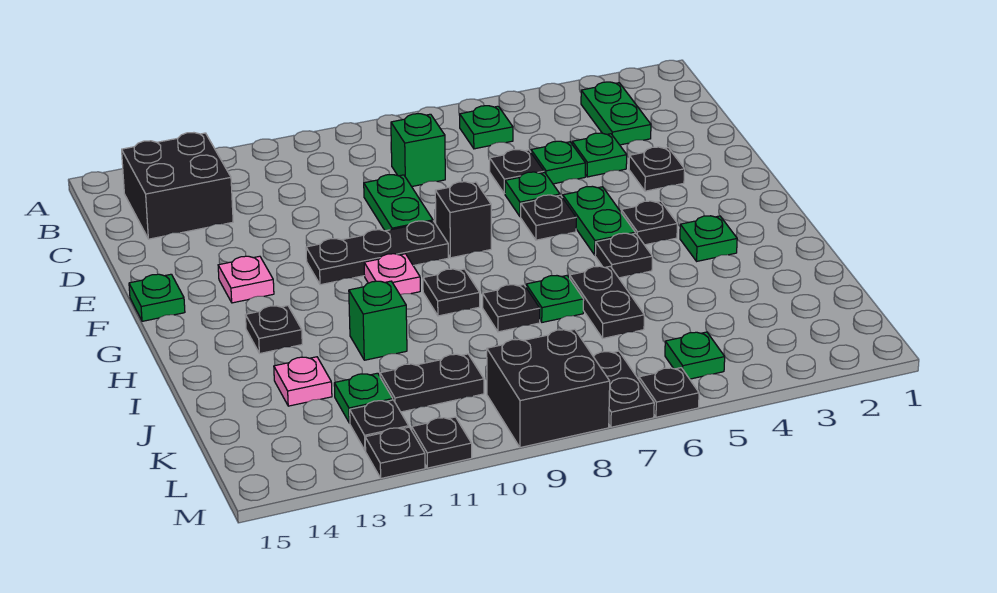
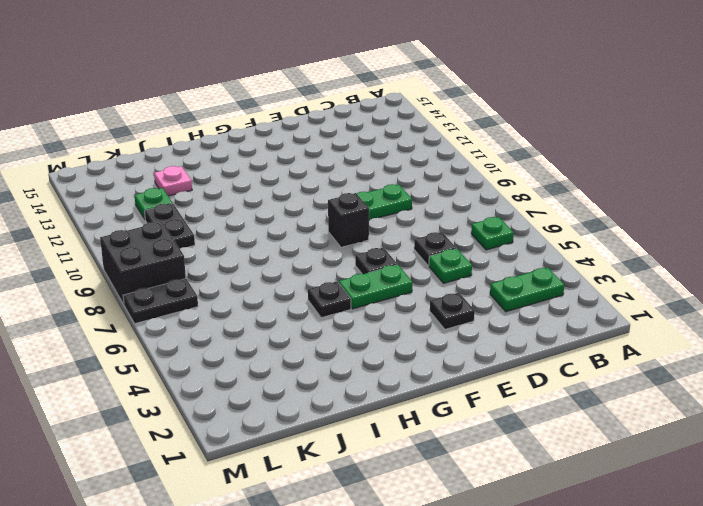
none -> black 2x2 brick [122,133,233,239]
none -> green 1x1 brick [391,114,445,187]
none -> green 1x1 plate [572,133,627,177]
none -> green 1x1 plate [505,172,560,217]

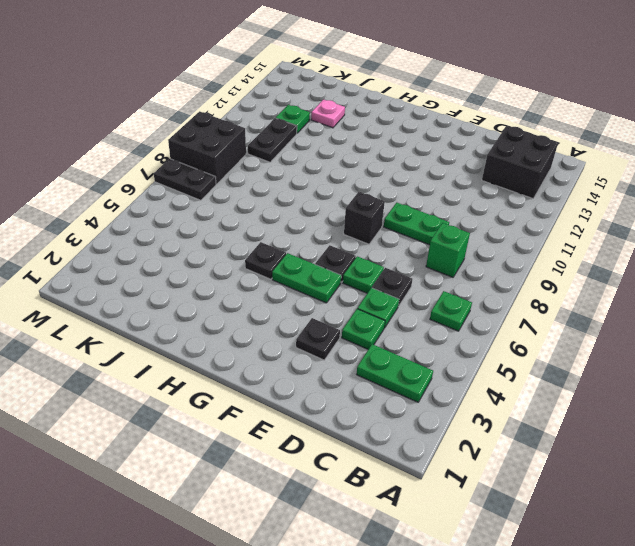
none -> black 1x3 plate [306,221,448,285]
none -> pink 1x1 plate [218,256,274,303]
none -> green 1x1 plate [129,274,185,321]
none -> black 1x1 plate [621,201,677,245]

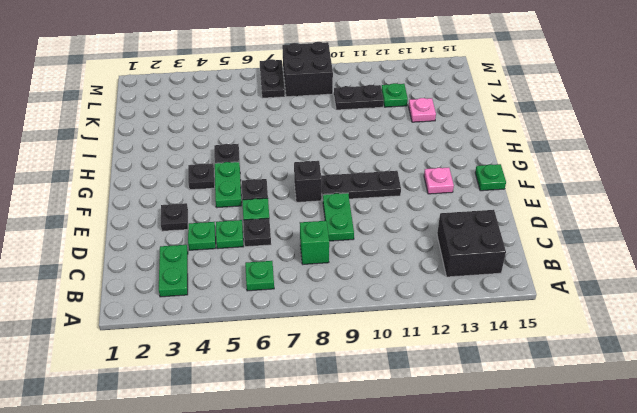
none -> pink 1x1 plate [364,254,420,295]
none -> green 1x1 plate [680,216,737,261]
none -> black 1x1 plate [423,269,480,316]
none -> black 1x1 plate [245,306,302,353]

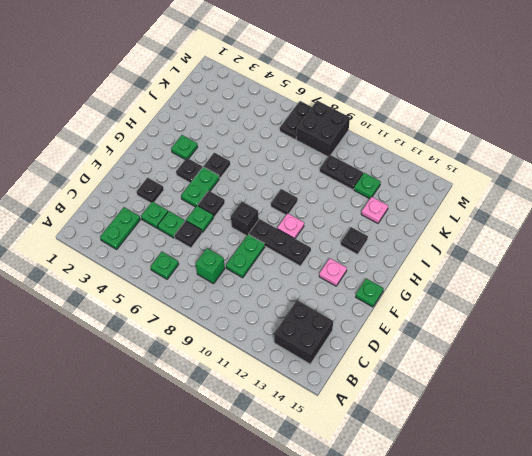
none -> black 1x2 plate [570,266,644,338]
none -> green 1x1 plate [526,276,584,322]
none -> black 1x1 plate [482,285,540,332]
none -> green 1x1 brick [349,281,407,360]

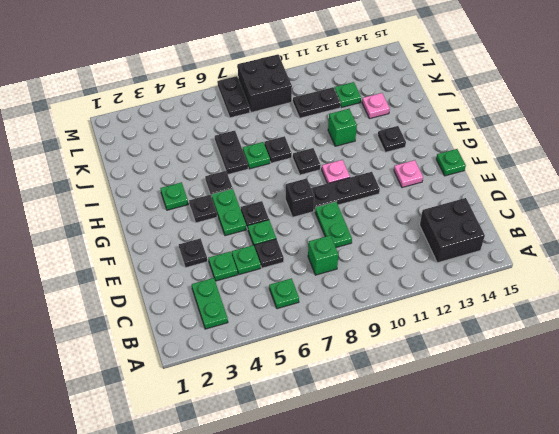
none -> green 1x1 plate [665,332,725,379]
none -> black 1x1 plate [350,400,409,451]
none -> black 1x1 plate [639,368,699,417]
none -> black 1x1 plate [412,417,472,468]

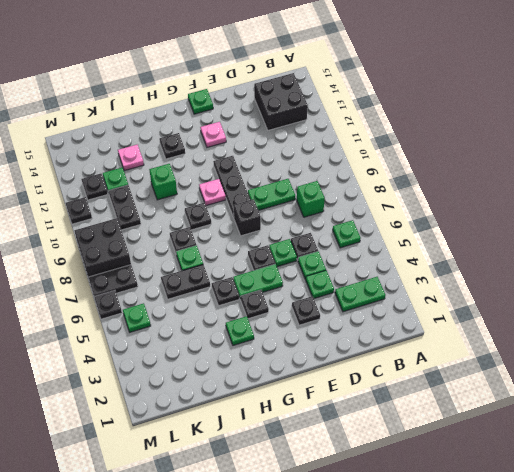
none -> black 1x1 plate [365,427,425,478]

